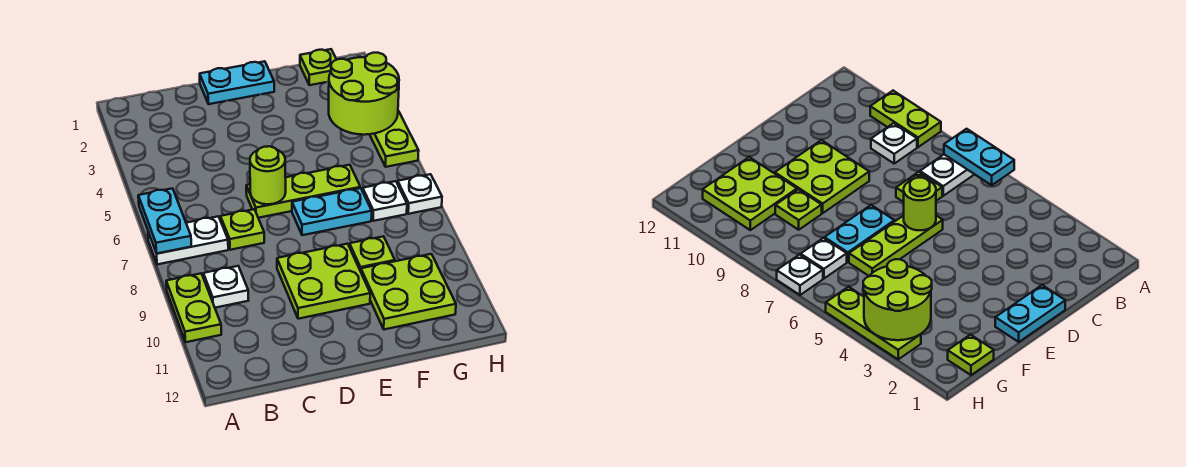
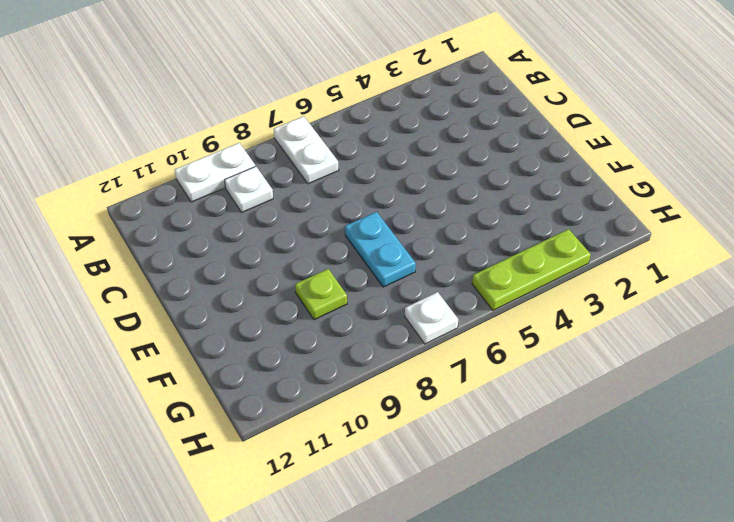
white 1x2 plate [175,143,256,202] -> lime 1x2 plate [166,274,221,342]
none -> lime 1x1 plate [220,209,264,250]
none -> cyan 1x2 plate [200,61,274,104]
none -> lime 1x3 plate [246,165,360,218]

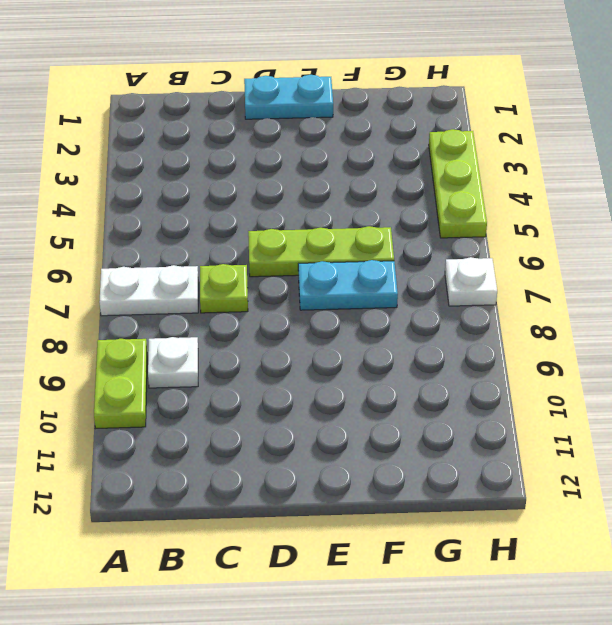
none -> lime 2x2 plate [277,244,370,319]
none -> lime 1x1 plate [349,236,395,272]
none -> lime 2x2 plate [361,254,456,330]

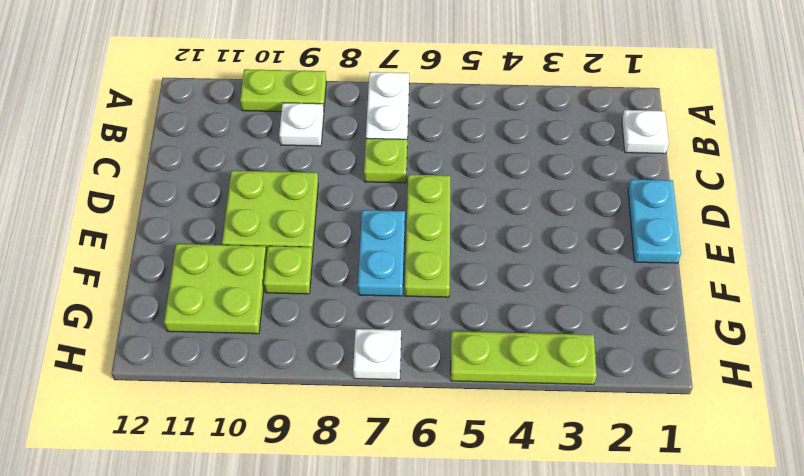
white 1x1 plate [622,110,669,154] -> white 1x1 plate moved to [363,181,407,221]
none -> lime 1x1 plate [300,49,336,85]
none -> cyan 1x2 plate [138,188,191,254]
none -> lime 1x1 round brick [250,146,286,204]

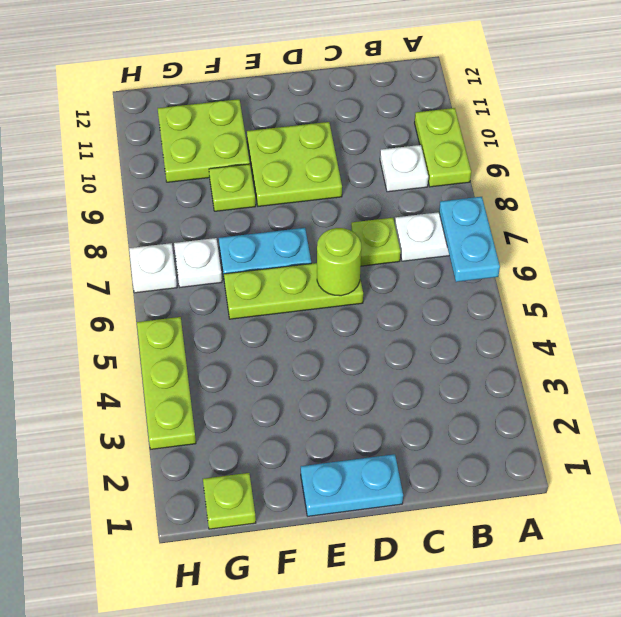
none -> lime 2x2 round brick [329,53,399,135]

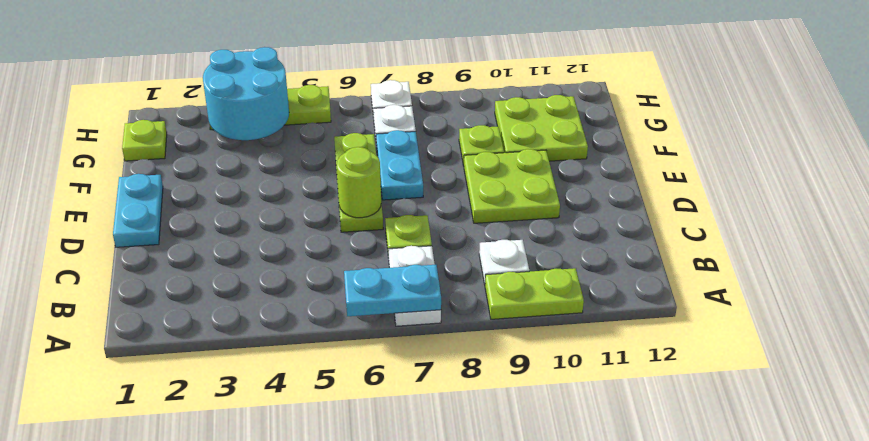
cyan 2x2 round brick [203,47,289,140] -> lime 2x2 round brick [329,53,399,135]

